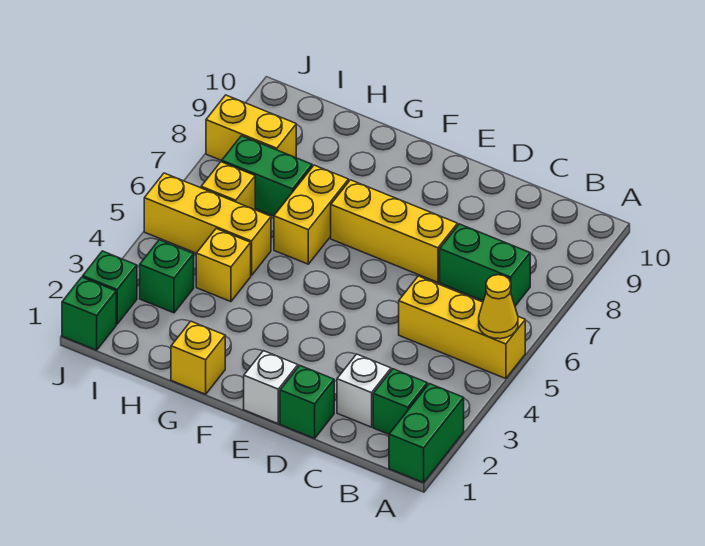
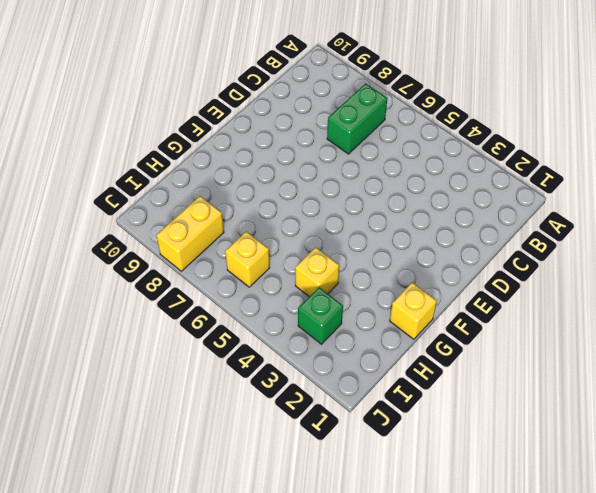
none -> green 1x2 brick [389,384,464,483]
none -> yellow 1x3 brick [399,276,525,379]
none -> green 1x1 brick [373,369,427,434]

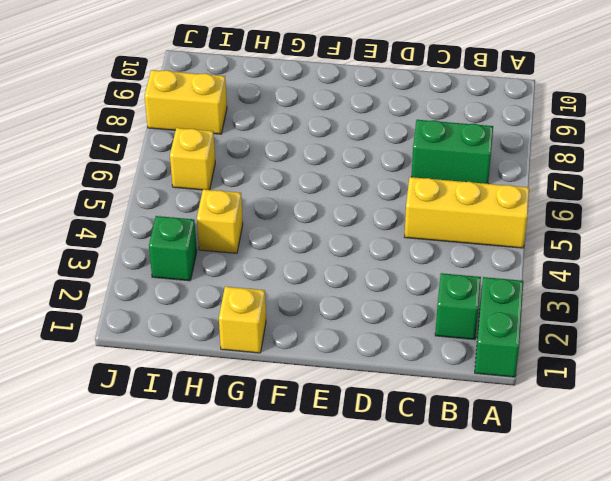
none -> white 1x1 brick [337,354,391,427]
none -> green 1x1 brick [280,366,334,438]
none -> yellow 1x3 brick [331,180,458,282]

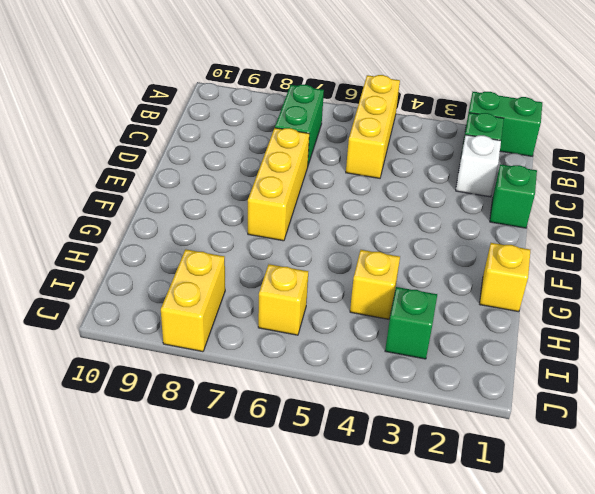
none -> white 1x1 brick [244,351,298,424]
none -> yellow 1x2 brick [274,165,349,264]
none -> yellow 1x3 brick [144,173,271,276]

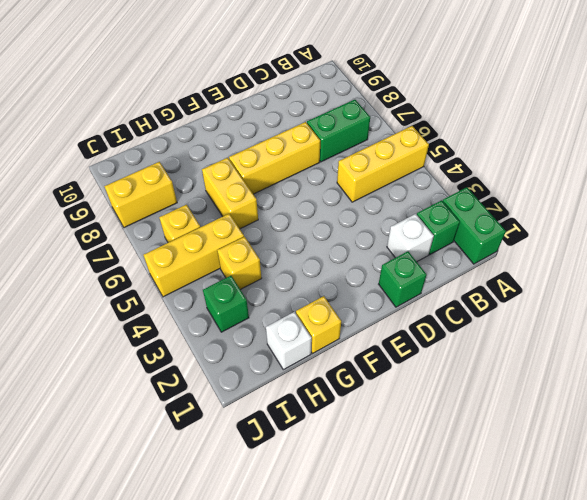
white 1x1 brick [266,312,312,370] -> white 1x1 brick moved to [244,351,298,424]
none -> green 1x2 brick [222,136,312,216]
none -> green 1x1 brick [62,277,116,350]
none -> green 1x1 brick [83,251,137,324]

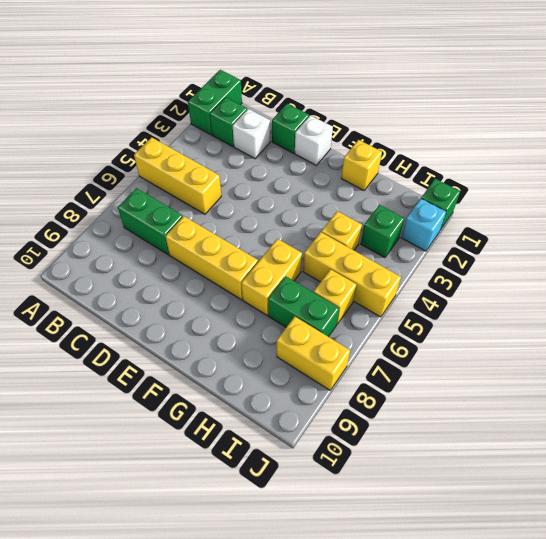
cyan 1x1 brick [401,199,446,251] -> green 1x1 brick [83,251,137,324]
none -> yellow 1x1 cone [479,275,518,339]

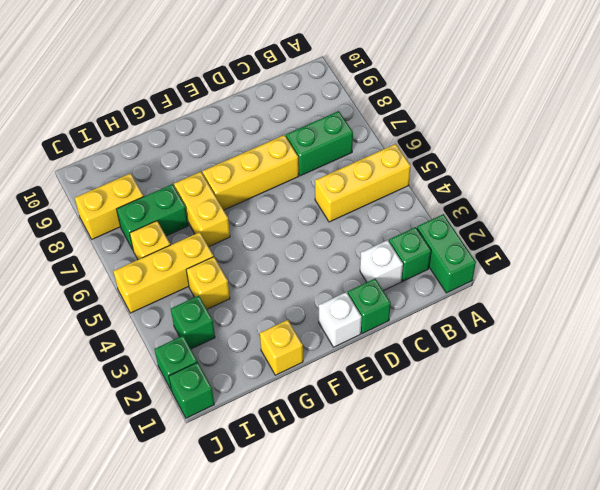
none -> yellow 1x1 cone [479,275,518,339]

